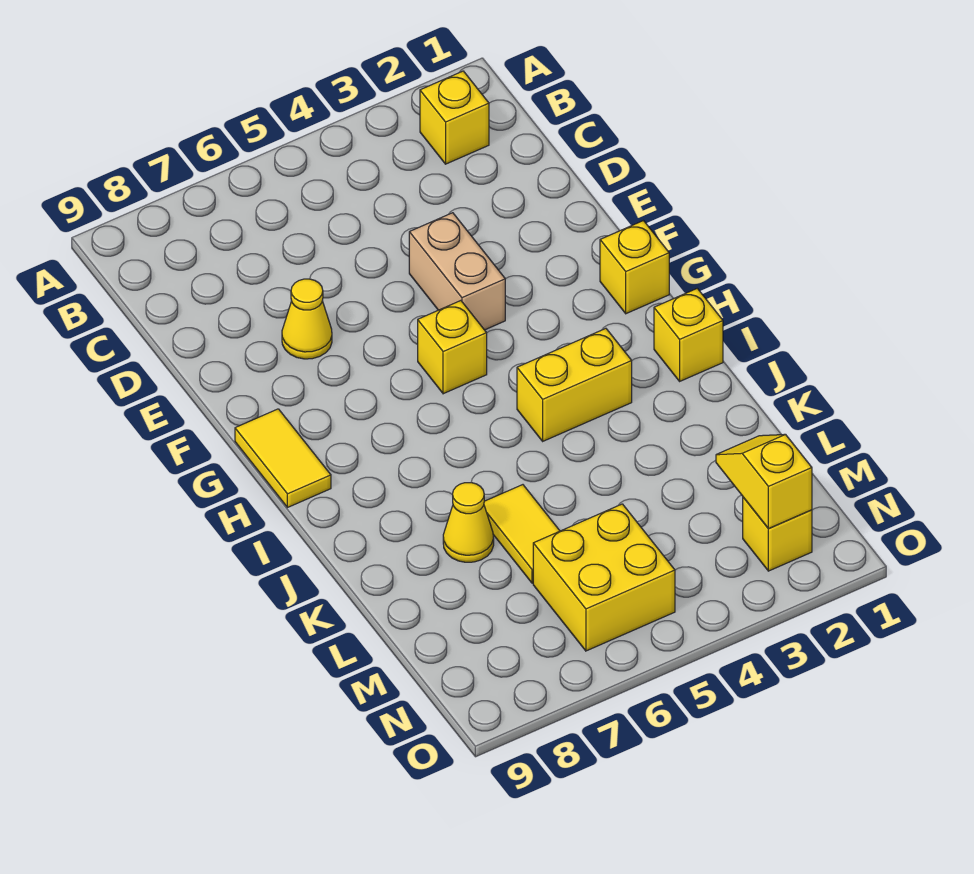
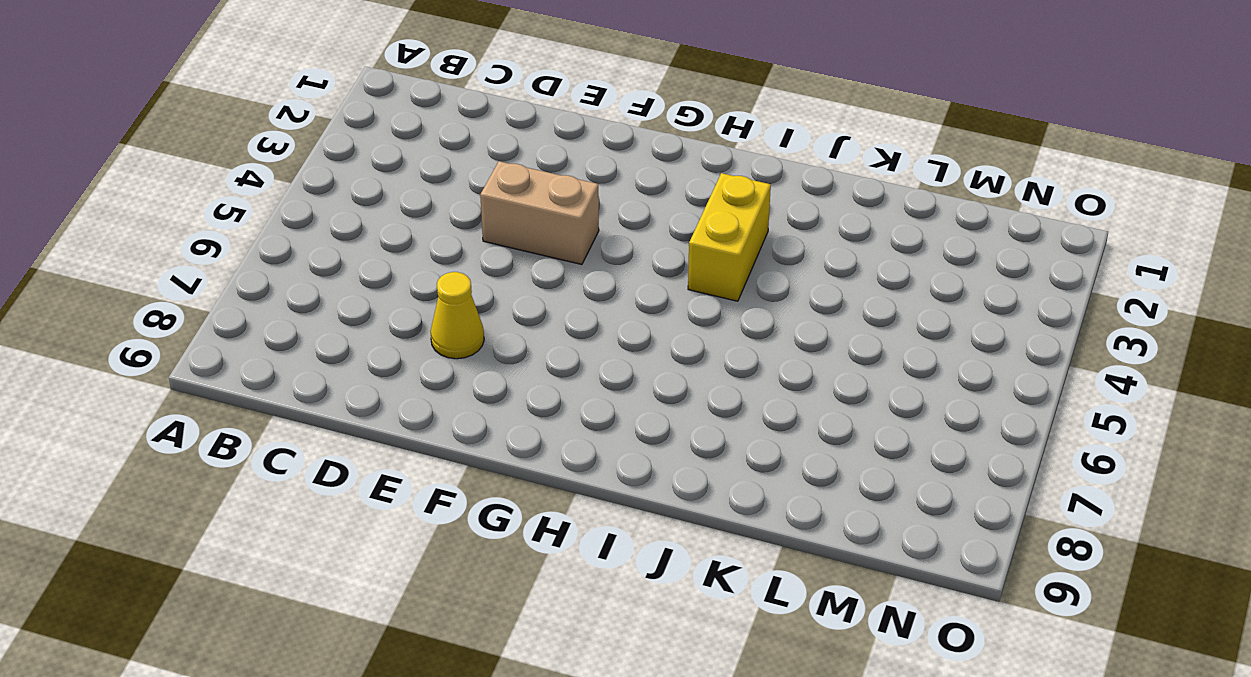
none -> yellow 1x1 brick [420,71,489,164]
none -> yellow 1x1 brick [600,221,669,314]
none -> yellow 1x1 brick [418,301,487,394]

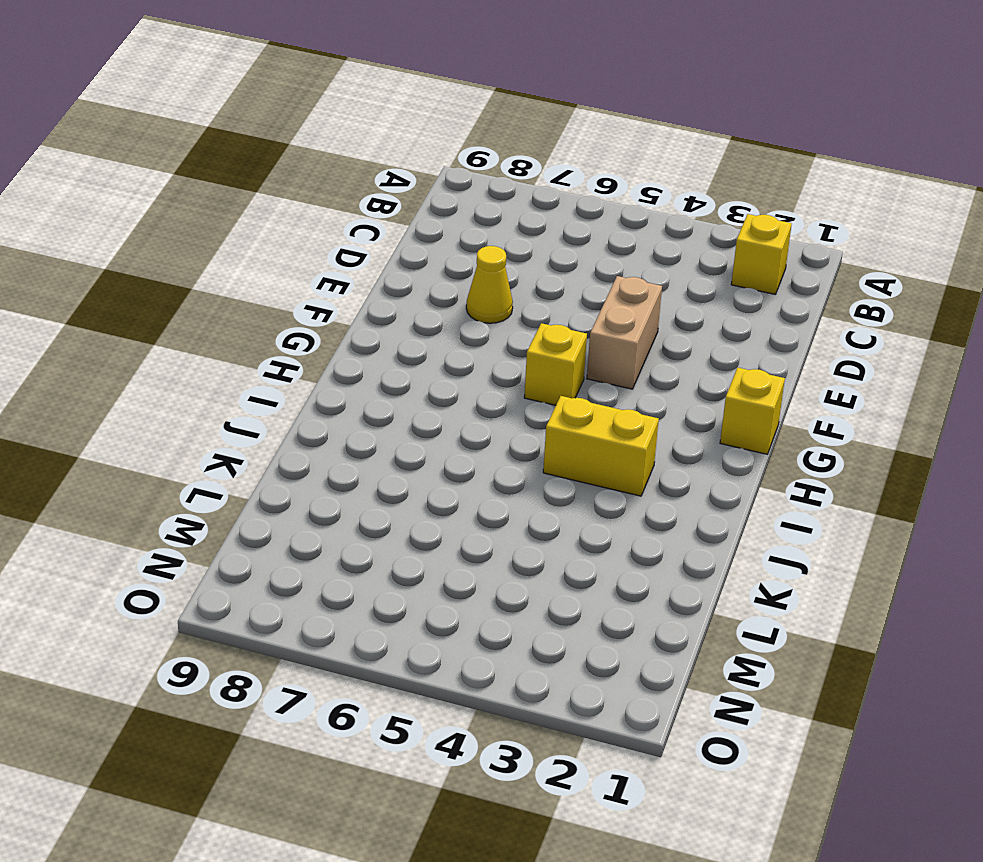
none -> yellow 1x2 tile [235,409,331,508]
none -> yellow 1x1 brick [654,288,723,381]
none -> yellow 1x2 tile [484,485,560,583]

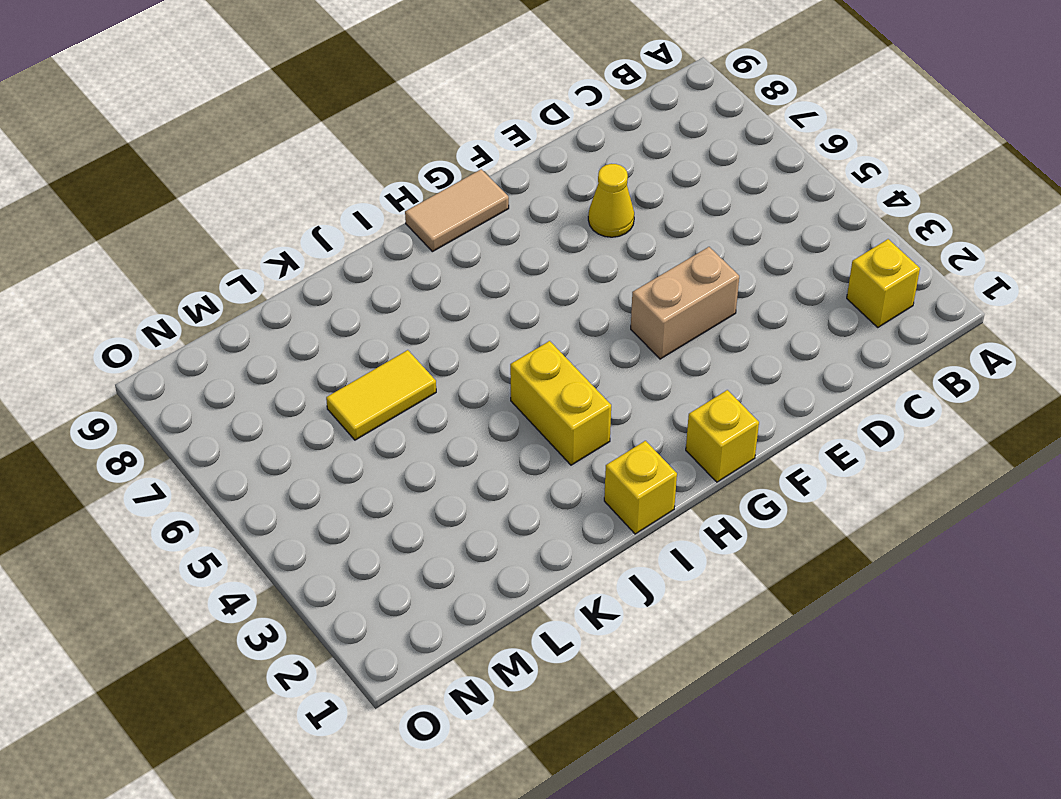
tan 1x2 tile [405,169,509,252] -> yellow 1x2 tile [235,409,331,508]
none -> yellow 1x1 brick [418,301,487,394]
none -> yellow 1x1 cone [443,483,494,562]
none -> yellow 2x2 brick [533,504,675,651]

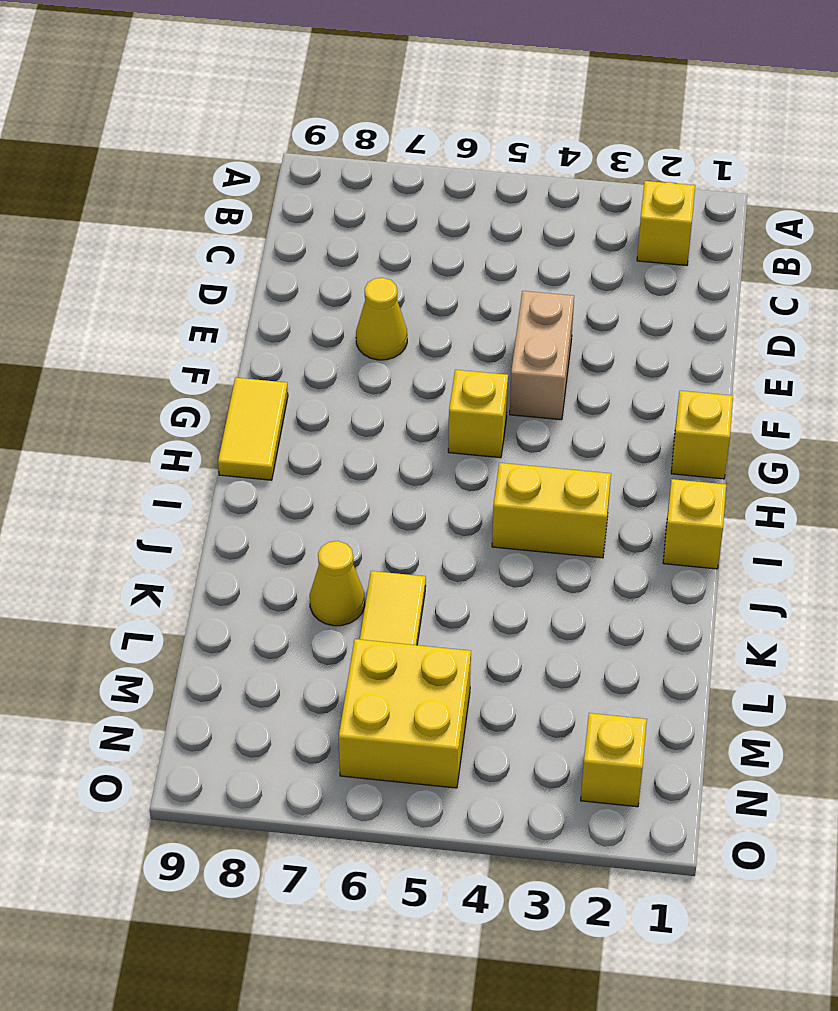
none -> yellow 1x2 slope [716,434,812,529]

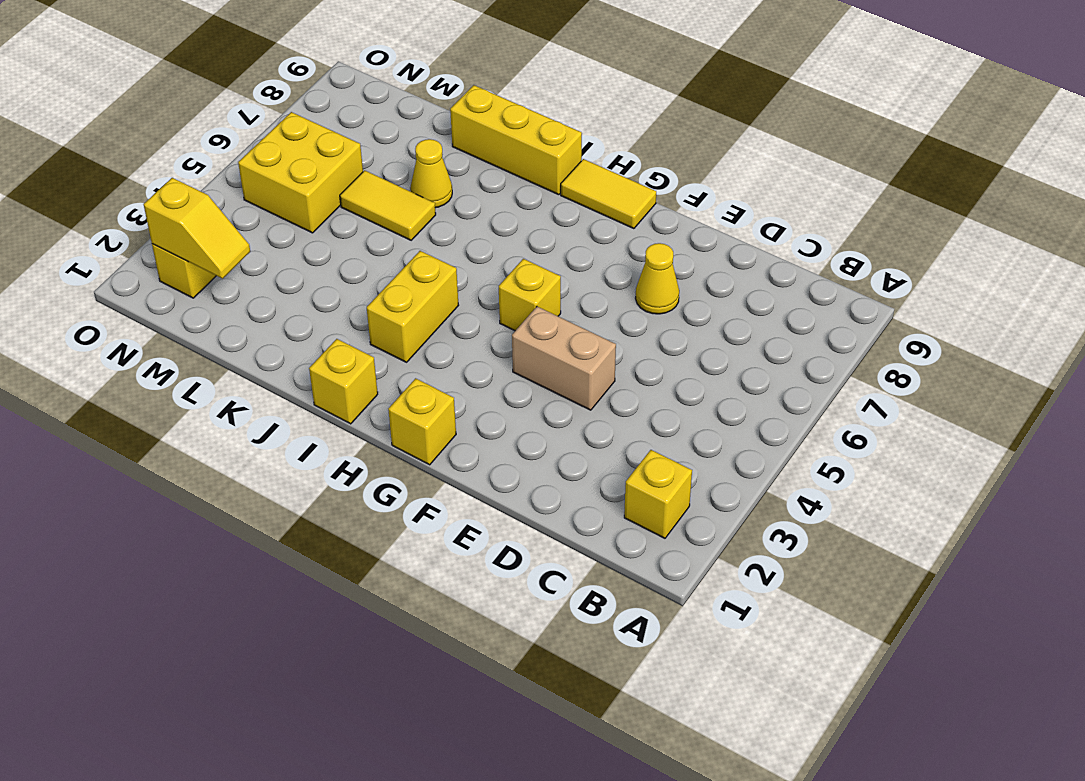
yellow 1x3 brick [450,85,582,195] -> none

